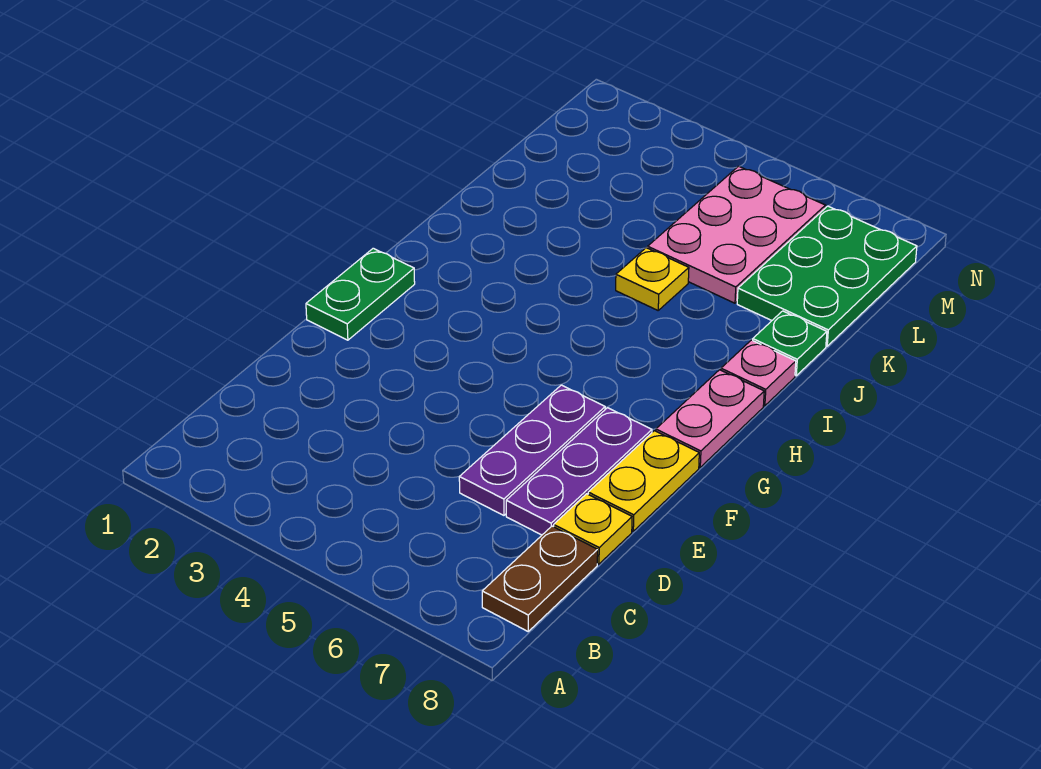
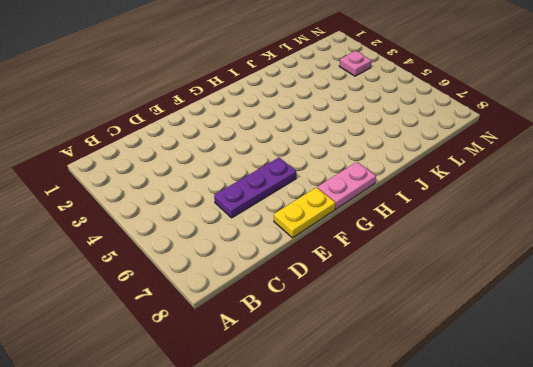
pink 1x1 plate [339,51,371,76] -> pink 1x1 plate moved to [721,340,796,406]
none -> brown 1x2 plate [482,526,598,631]
none -> purple 1x3 plate [506,408,652,535]
none -> yellow 1x1 plate [554,494,632,564]

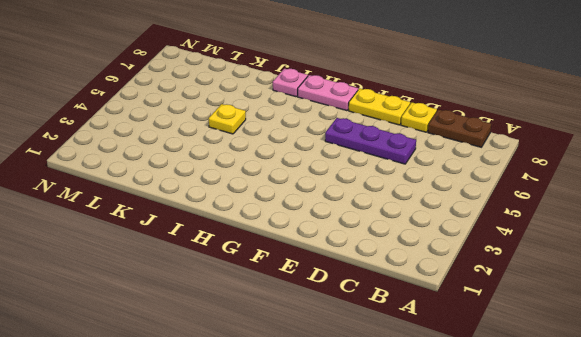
none -> purple 1x3 plate [506,408,652,535]
none -> green 1x2 plate [306,248,415,340]
none -> green 1x1 plate [753,311,827,376]

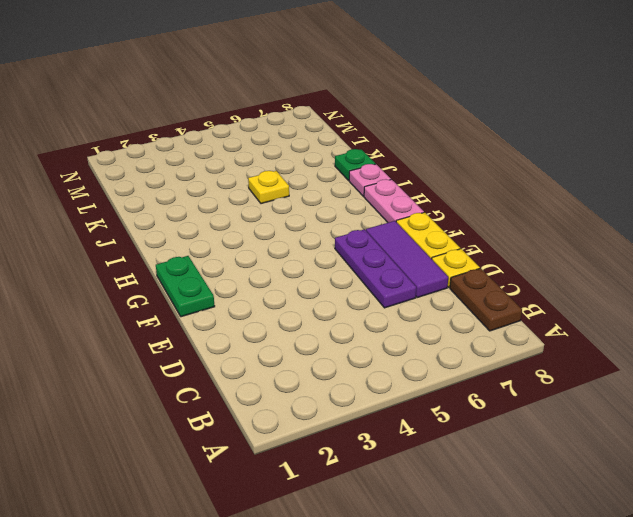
purple 1x3 tile [366,221,448,298] -> purple 1x3 plate [506,408,652,535]
none -> pink 2x3 plate [648,166,825,303]
none -> green 2x3 plate [737,206,917,346]

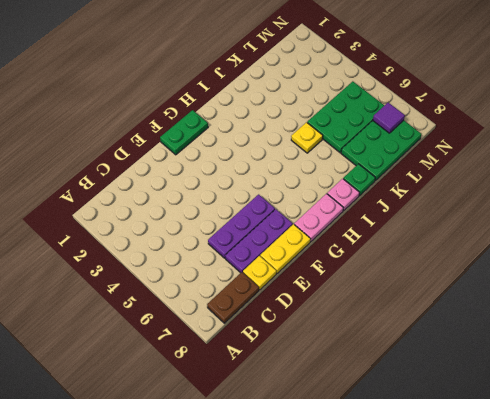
green 2x3 plate [307,81,385,153] -> pink 2x3 plate [648,166,825,303]
purple 1x1 tile [373,103,405,133] -> none

